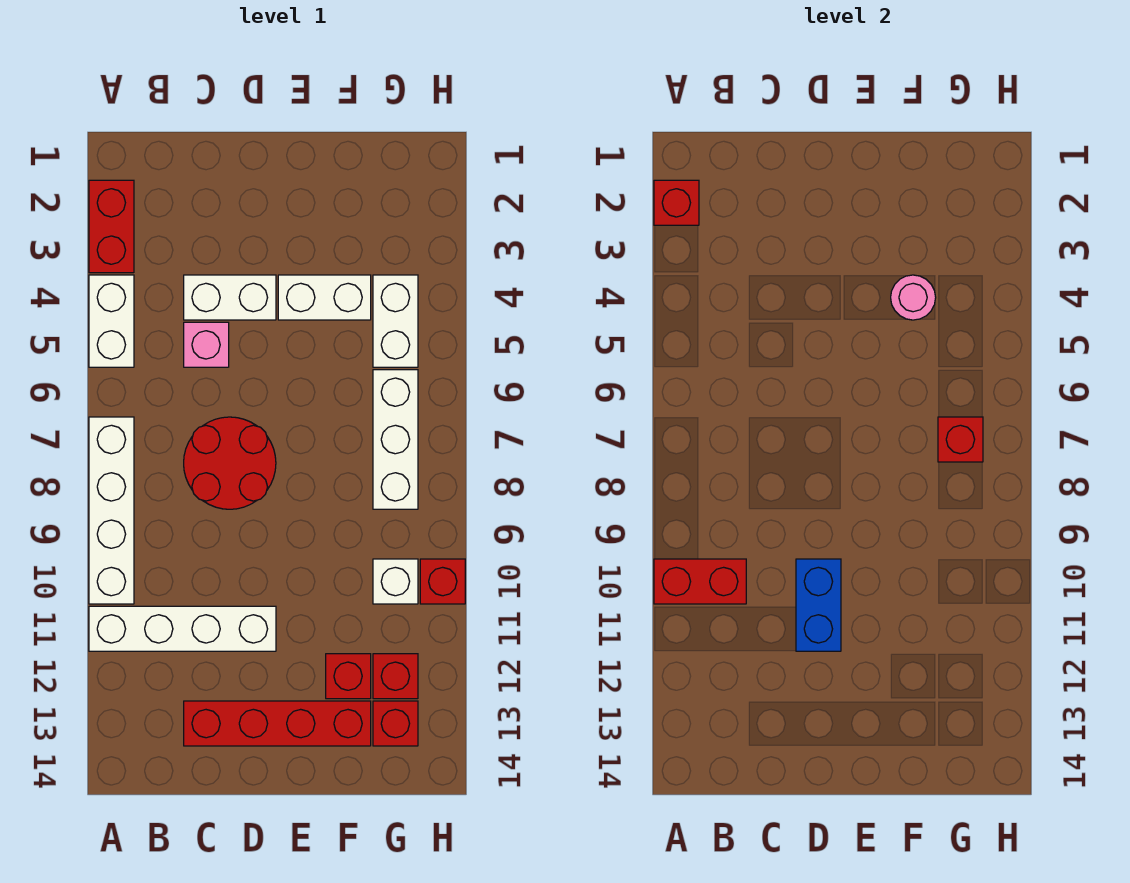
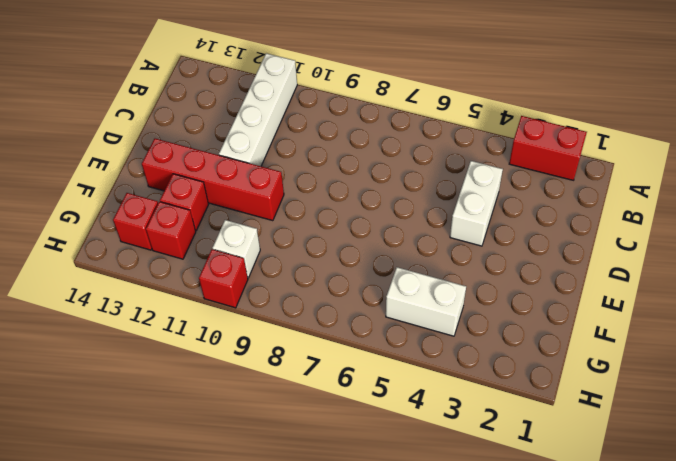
red 1x4 brick [142,139,284,221] -> red 1x4 brick turned to [184,701,371,746]
none -> white 1x2 brick [89,275,134,367]
none -> white 1x4 brick [89,417,134,604]
none -> pink 1x1 brick [184,322,229,367]

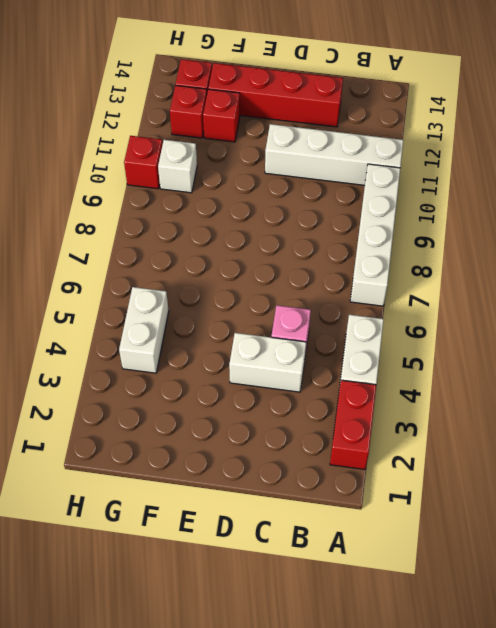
none -> red 2x2 round brick [184,417,276,509]
none -> white 1x2 brick [278,275,371,320]
none -> white 1x3 brick [373,370,418,509]

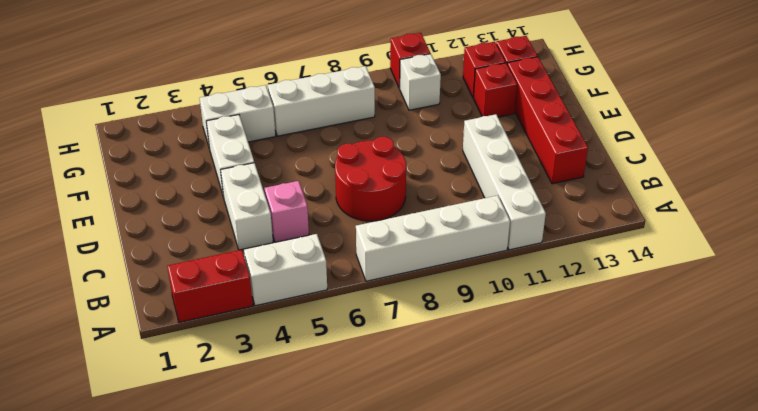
none -> red 1x1 brick [654,180,699,225]
none -> red 1x2 brick [654,559,746,604]
none -> blue 1x2 brick [796,559,841,651]

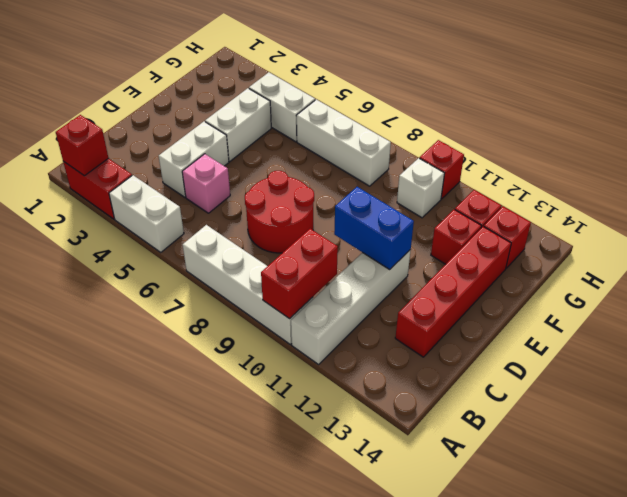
none -> pink 1x1 round brick [891,275,936,320]
none -> red 1x1 brick [938,417,983,462]

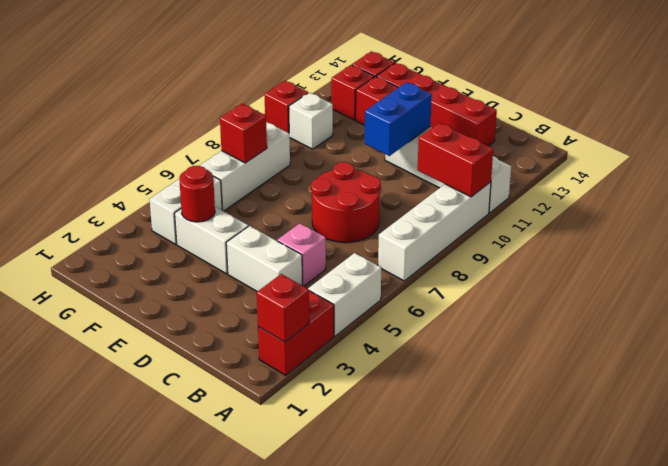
red 1x1 round brick [179,166,215,222] -> pink 1x1 round brick [891,275,936,320]

